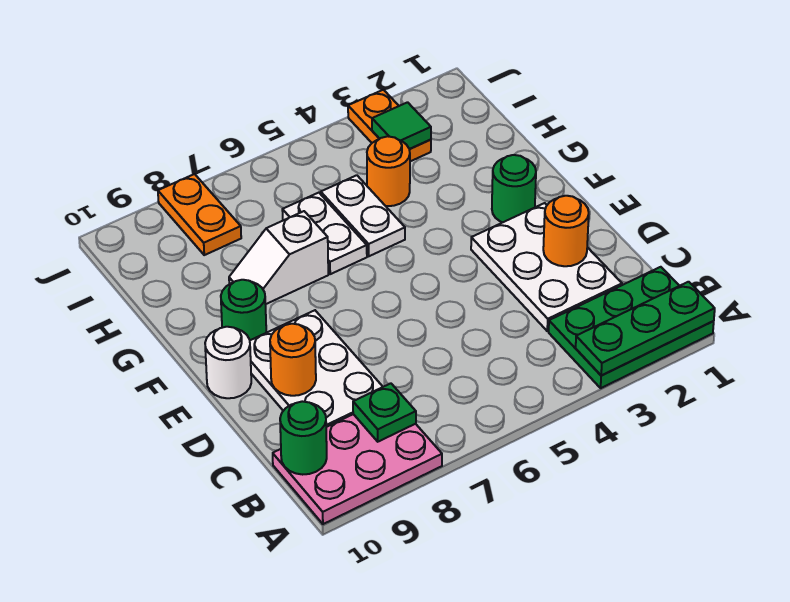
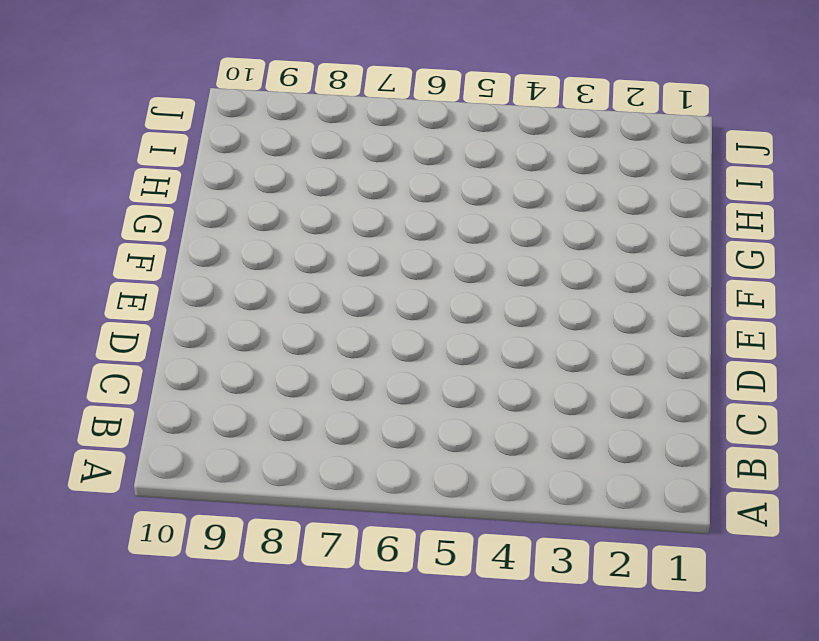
none -> green 2x3 plate [549,267,714,388]
none -> pink 2x3 plate [273,414,442,524]
none -> white 2x3 plate [471,203,622,331]

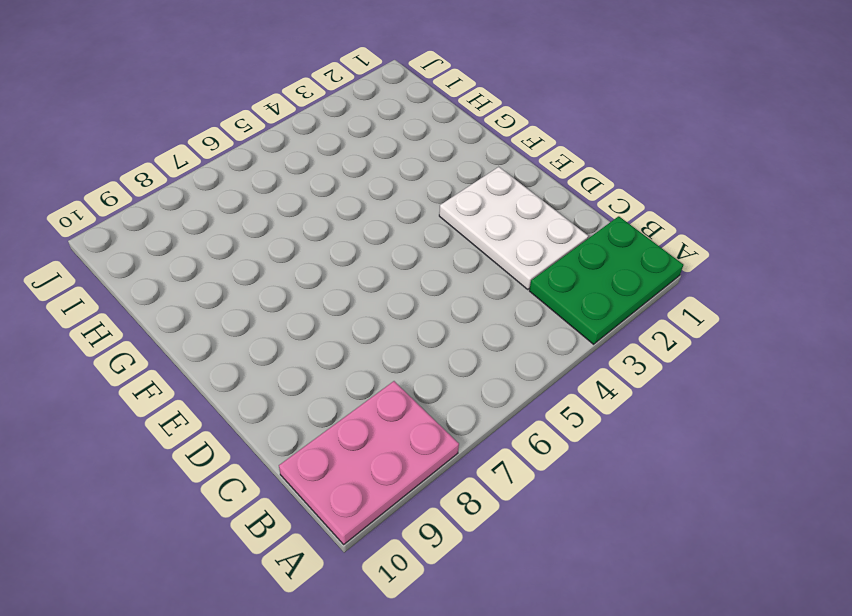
none -> white 2x3 plate [250,310,383,427]
none -> white 1x1 round brick [205,327,251,398]
none -> green 1x1 round brick [492,155,536,222]

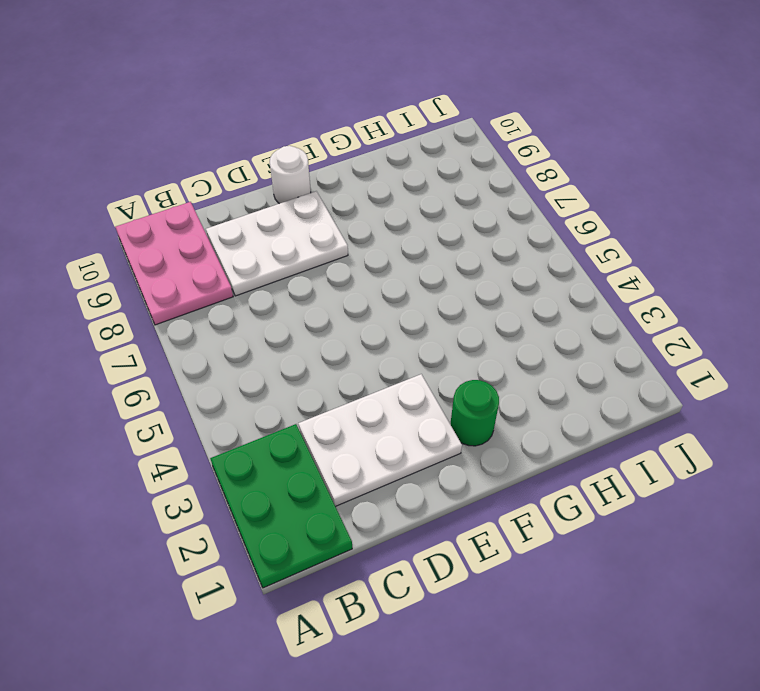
none -> green 1x1 round brick [221,280,266,340]
none -> white 1x2 plate [321,175,405,256]
none -> white 1x2 plate [282,193,367,274]

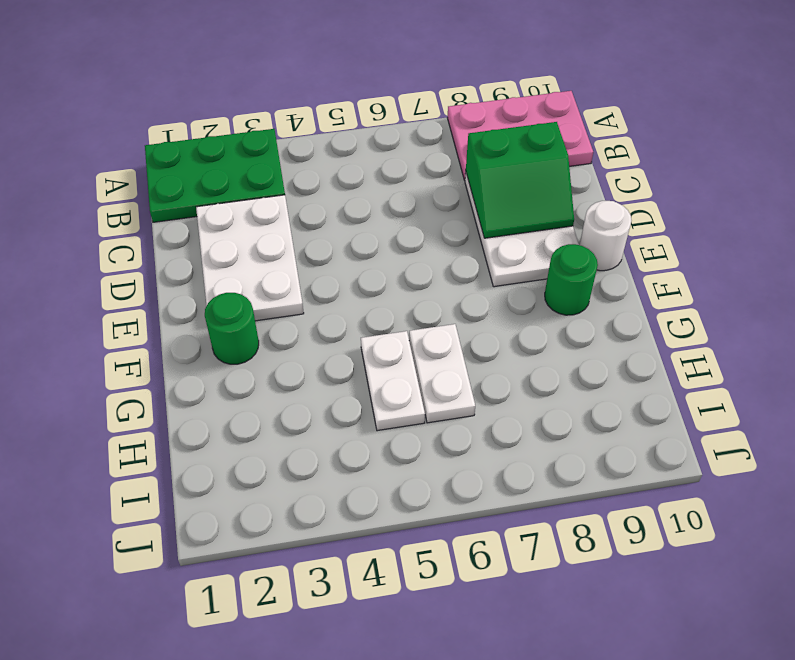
green 2x2 slope [466,122,574,238] -> orange 1x1 round brick [270,324,316,396]
none -> white 1x2 slope [229,211,328,304]
none -> orange 1x1 round brick [367,136,410,206]
none -> orange 1x2 plate [348,90,431,161]

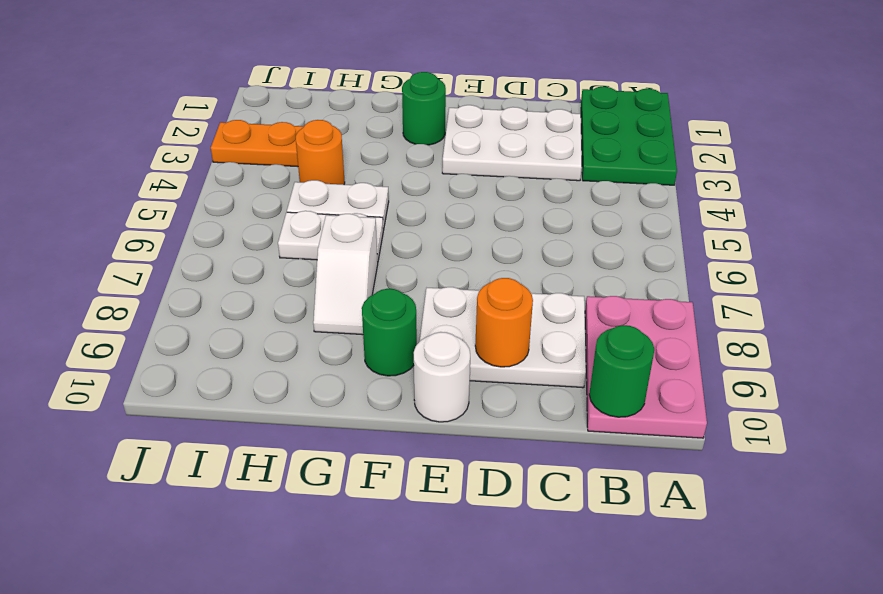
none -> orange 1x2 plate [158,174,241,255]
none -> green 1x3 plate [576,282,715,376]
none -> green 1x1 plate [353,383,416,442]

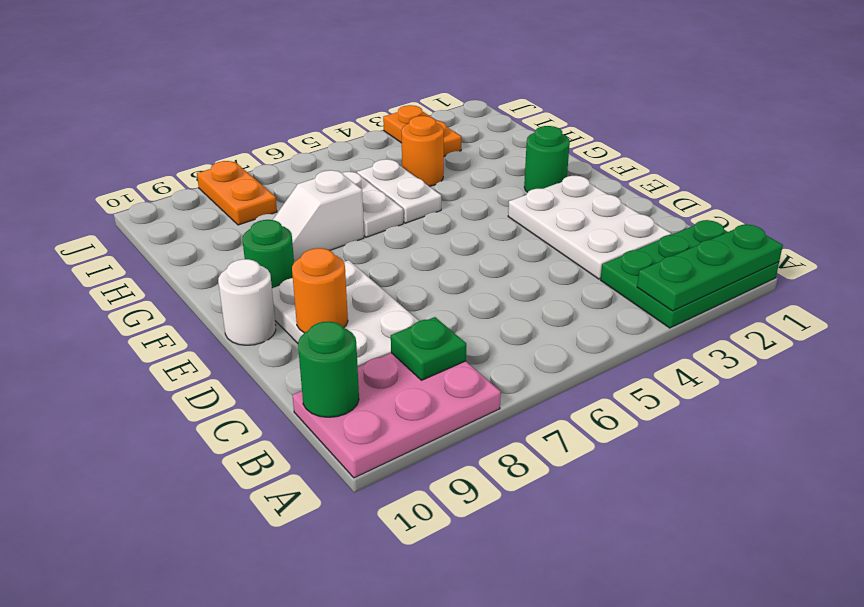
none -> orange 1x1 round brick [543,196,589,266]
none -> green 1x1 tile [372,102,431,149]

